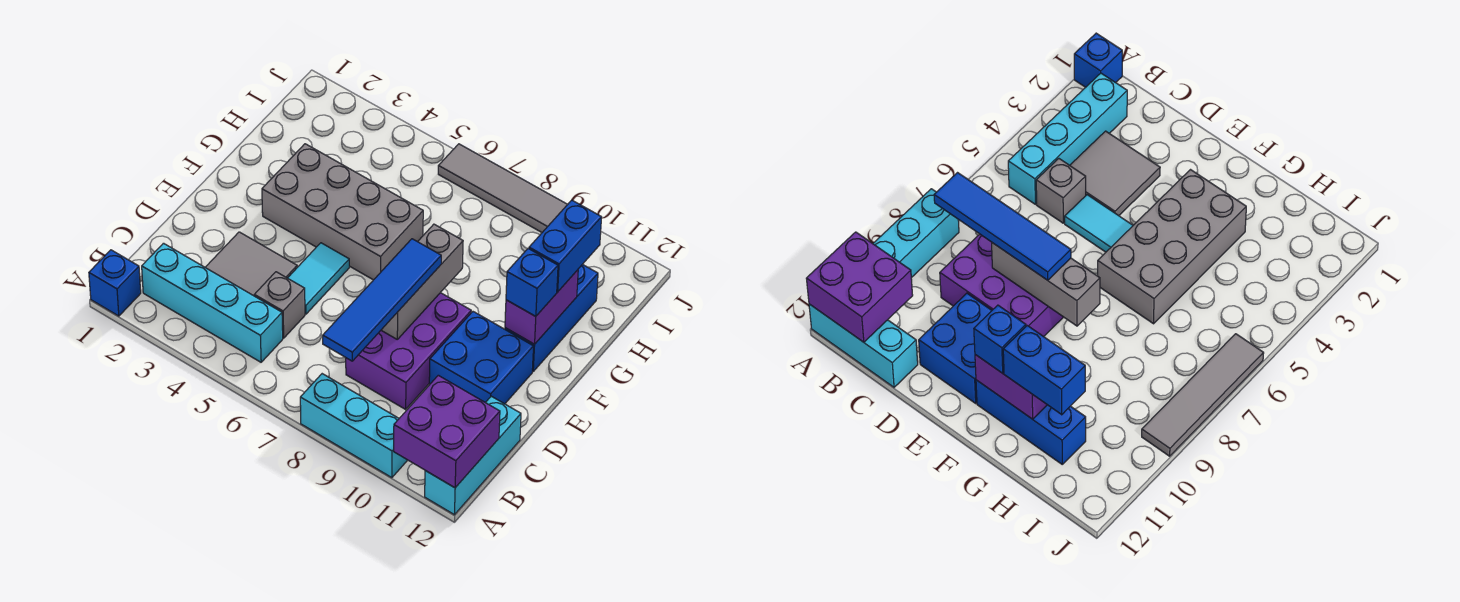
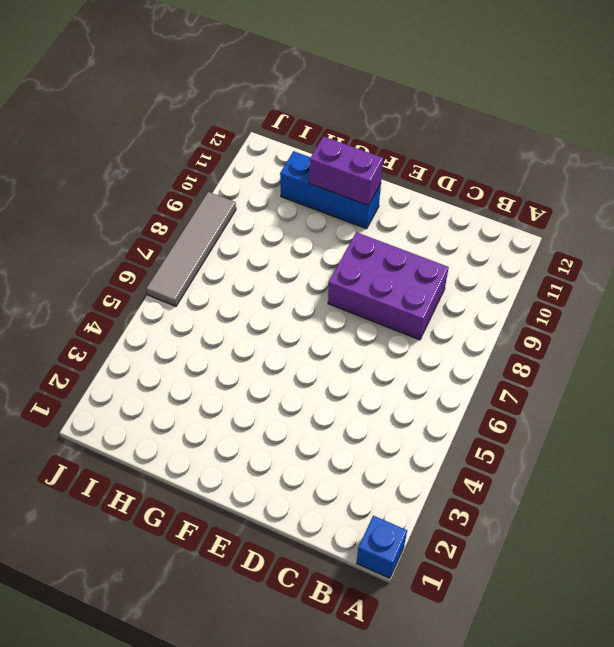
none -> cyan 1x3 brick [300,374,407,478]
none -> cyan 1x3 brick [425,396,521,515]
none -> cyan 1x4 brick [142,243,283,362]

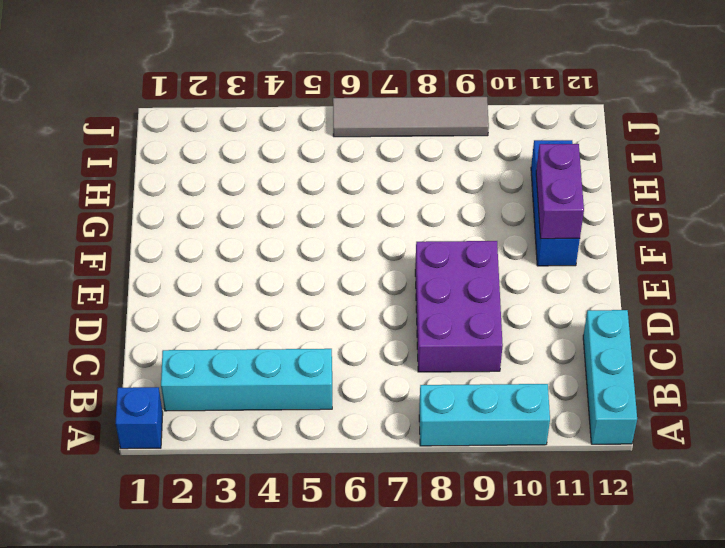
none -> grey 2x2 tile [205,232,297,296]
none -> grey 1x1 brick [254,272,305,338]
none -> cyan 1x2 tile [288,243,349,314]

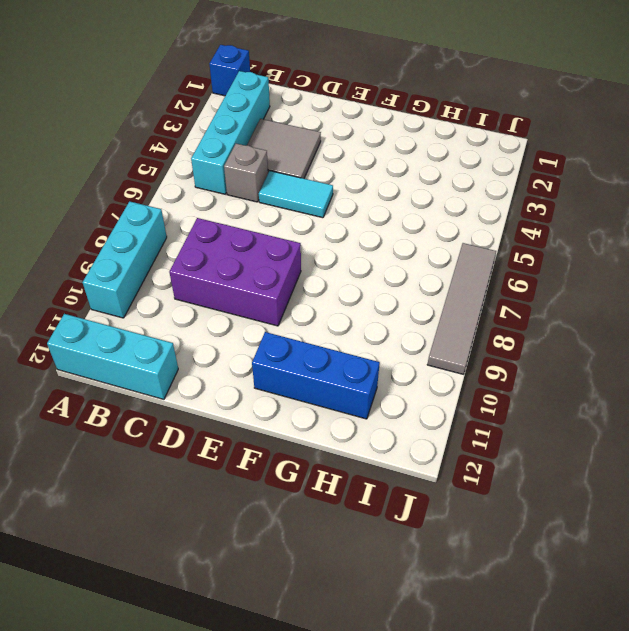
none -> blue 2x2 brick [429,312,533,404]
none -> grey 2x4 brick [262,144,423,280]
none -> purple 2x2 brick [394,375,500,488]

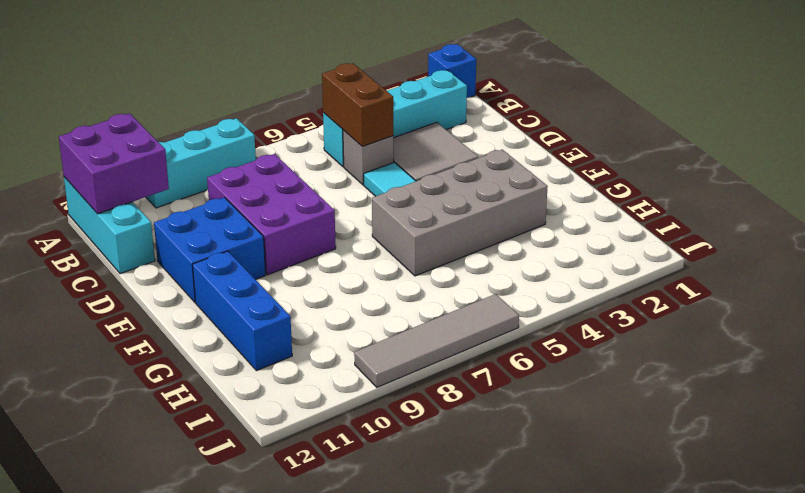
brown 1x2 brick [322,63,393,146] -> none
none -> grey 1x3 brick [381,224,463,339]
none -> purple 1x2 brick [505,270,578,344]
none -> blue 1x4 tile [323,239,441,361]

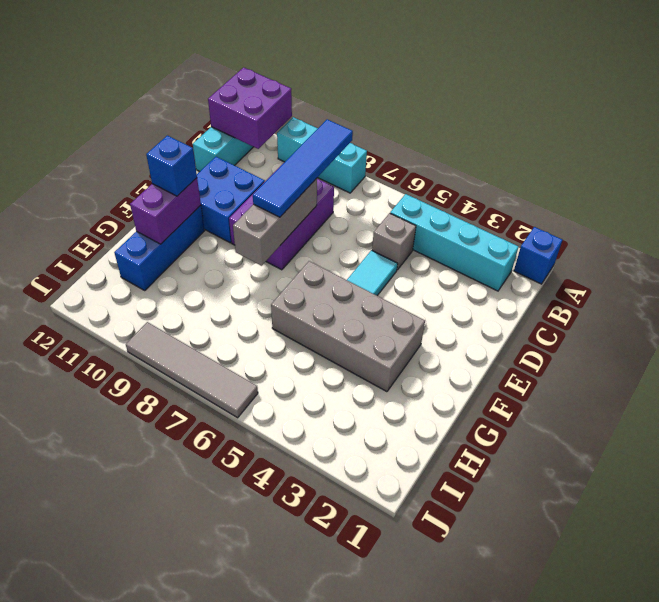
none -> grey 2x2 tile [205,232,297,296]
none -> blue 1x2 brick [529,200,602,292]

